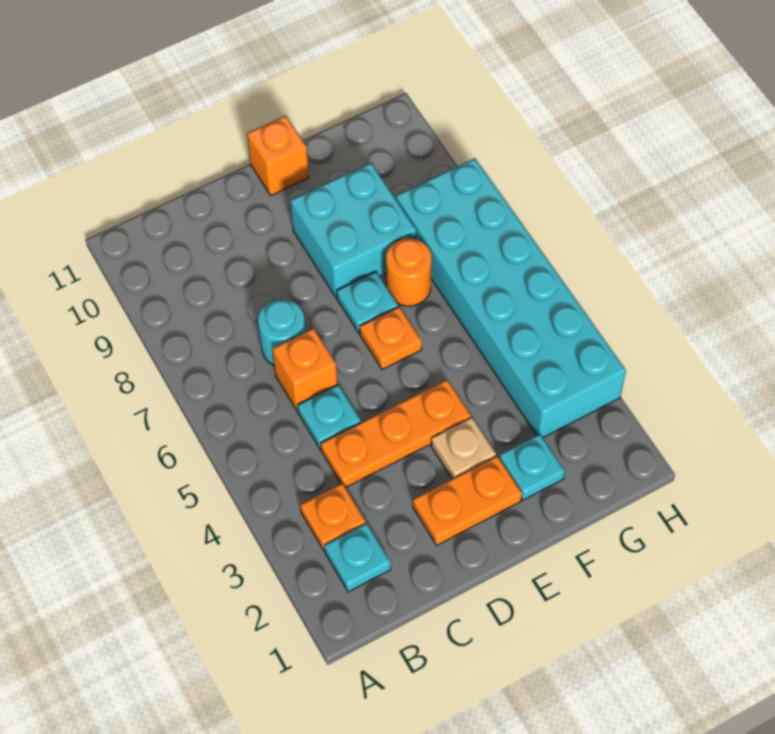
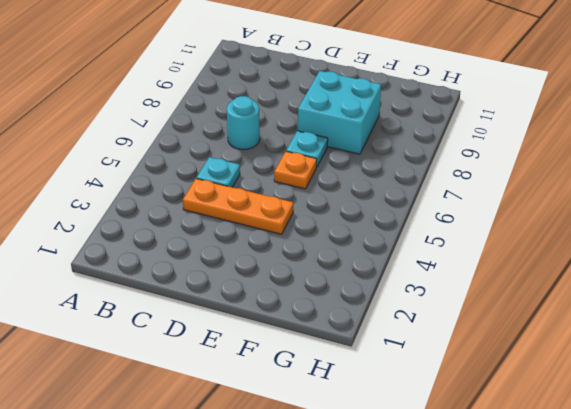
none -> cyan 1x1 plate [324,523,391,592]
none -> orange 1x1 plate [300,483,366,551]
none -> orange 1x1 brick [272,328,337,411]

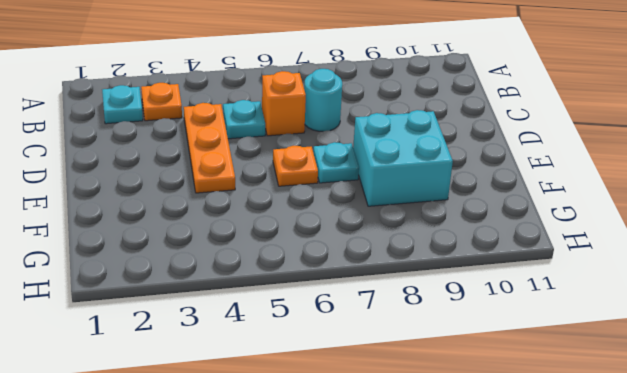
none -> orange 1x2 plate [413,456,522,545]
none -> tan 1x1 plate [431,418,496,479]
none -> orange 1x1 brick [247,116,309,195]

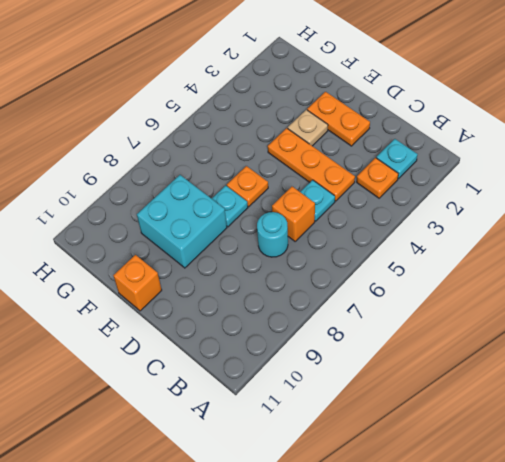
none -> cyan 1x1 plate [499,434,565,500]
none -> orange 1x1 round brick [386,238,432,306]
none -> cyan 2x6 brick [396,158,626,438]

